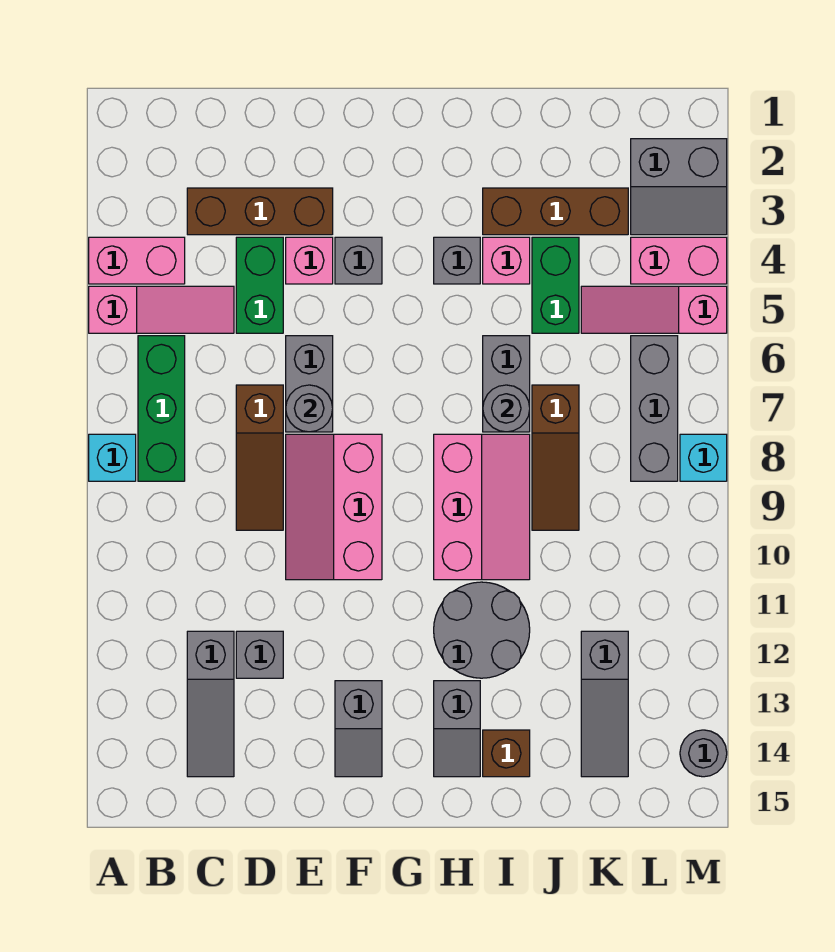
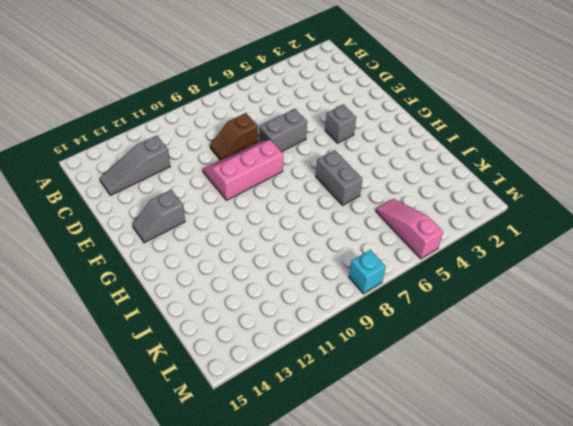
brown 1x2 slope [210,113,258,160] -> brown 1x3 slope [236,385,283,530]
grey 1x2 brick [316,150,362,205] -> grey 1x2 brick turned to [483,336,530,432]
none -> pink 1x2 brick [89,237,185,284]
none -> pink 1x3 slope [89,286,234,333]
none -> cyan 1x1 brick [89,434,136,481]
none -> green 1x3 brick [138,336,185,481]

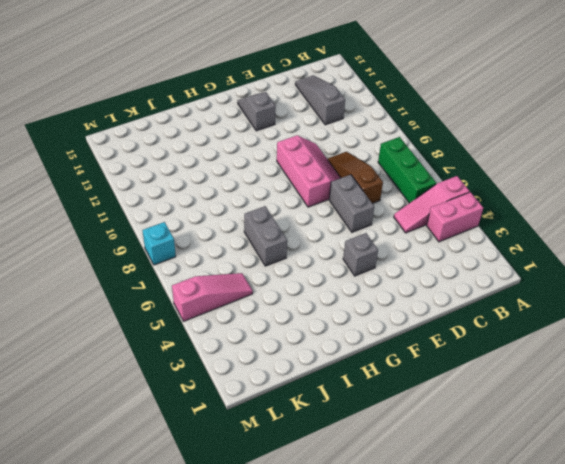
none -> cyan 1x1 brick [89,434,136,481]
none -> brown 1x3 brick [187,188,333,235]
none -> green 1x2 brick [236,237,283,333]
none -> grey 1x1 brick [236,631,283,678]

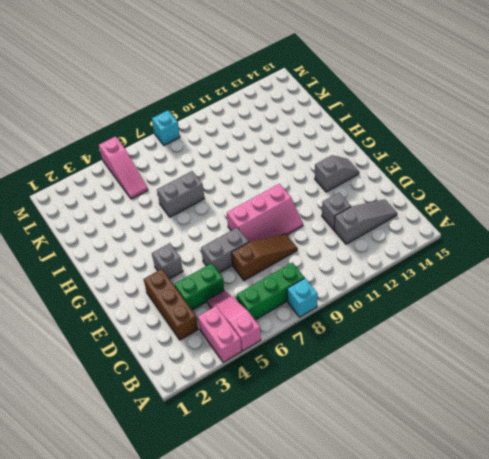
none -> pink 1x1 brick [286,237,333,284]
none -> grey 1x1 brick [434,237,480,284]
none -> pink 2x3 slope [434,434,530,580]
none -> grey 2x2 round brick [434,582,530,678]

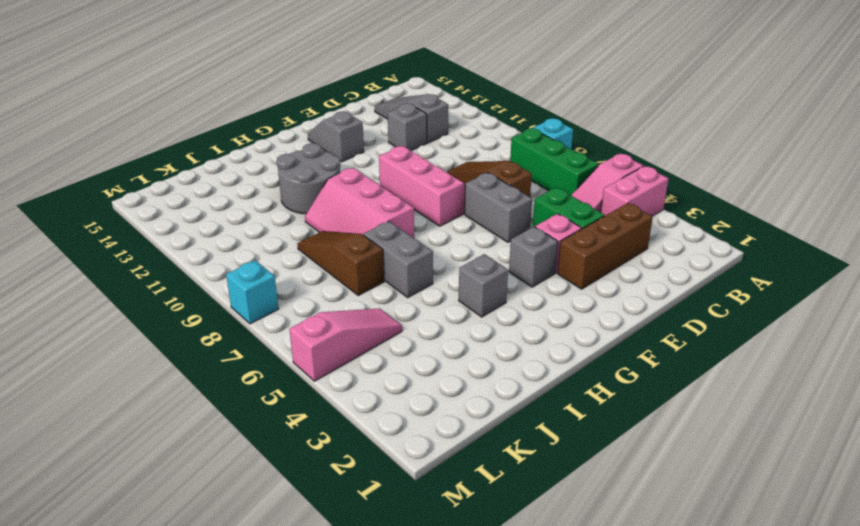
none -> grey 1x2 slope [434,681,480,777]
none -> brown 1x3 brick [483,188,628,235]
none -> pink 1x1 brick [483,237,530,284]
none -> brown 1x1 brick [483,730,530,777]

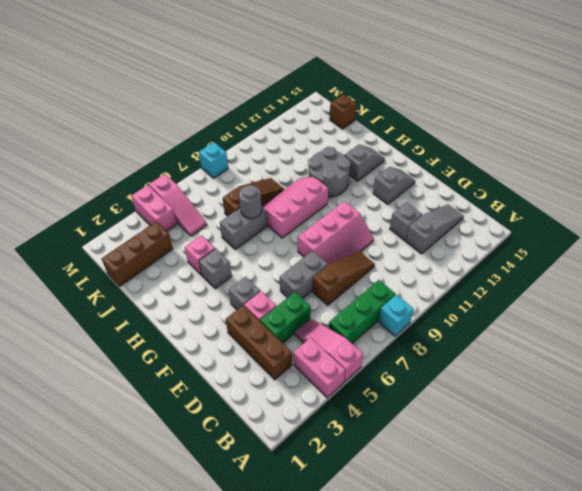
brown 1x3 brick [102,222,173,286] -> brown 1x3 brick turned to [483,188,628,235]
brown 1x1 brick [330,94,357,129] -> brown 1x1 brick moved to [483,730,530,777]
none -> green 1x2 brick [532,237,579,333]
none -> grey 1x3 slope [581,631,628,777]
none -> grey 2x2 slope [631,139,727,235]
none -> grey 1x3 brick [631,336,678,481]

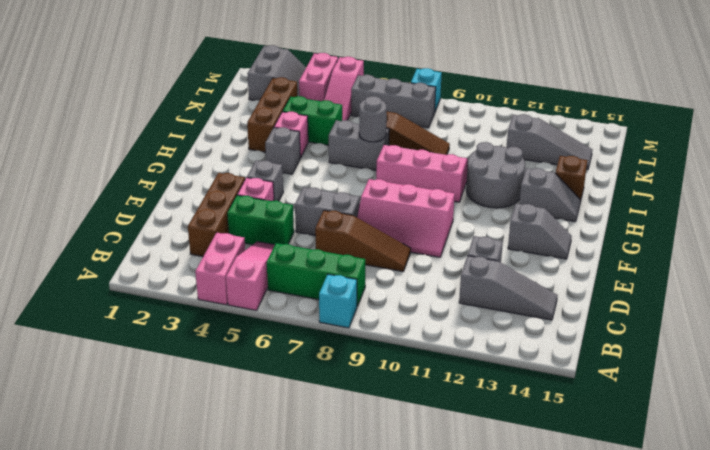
none -> grey 1x1 round brick [680,730,727,777]
none -> grey 1x1 round brick [286,385,333,432]

